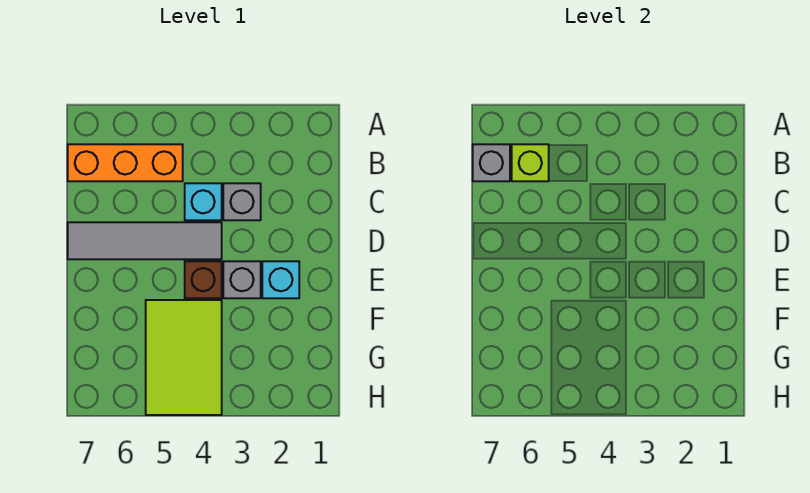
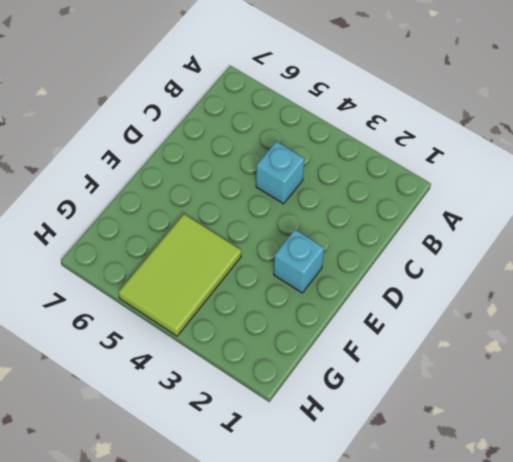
none -> orange 1x3 brick [68,144,183,181]
none -> grey 1x1 brick [223,183,261,220]

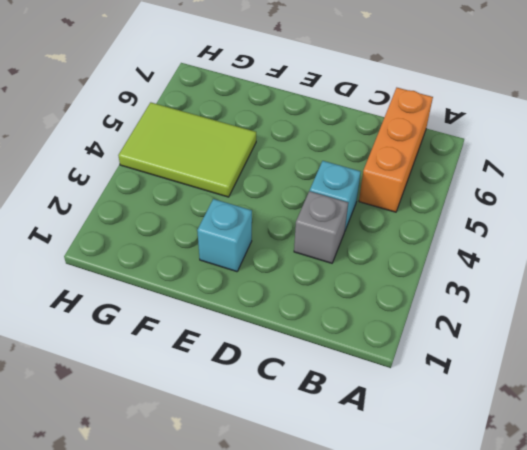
none -> grey 1x4 tile [68,222,222,259]
none -> grey 1x1 brick [223,261,261,298]

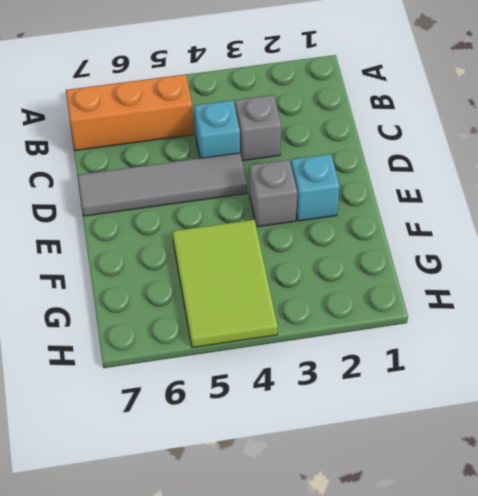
none -> brown 1x1 brick [185,261,222,298]
none -> lime 1x1 brick [512,144,549,181]

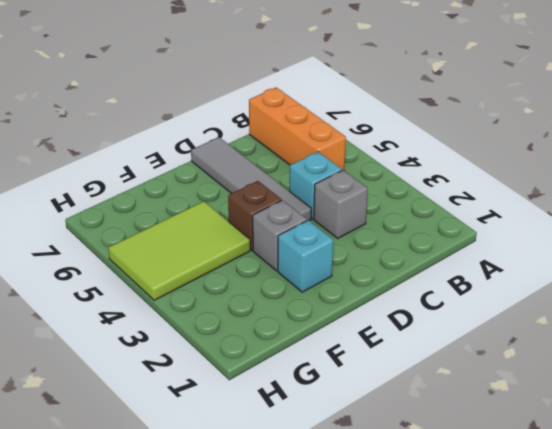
none -> lime 1x1 brick [512,144,549,181]
none -> grey 1x1 brick [473,144,510,181]

